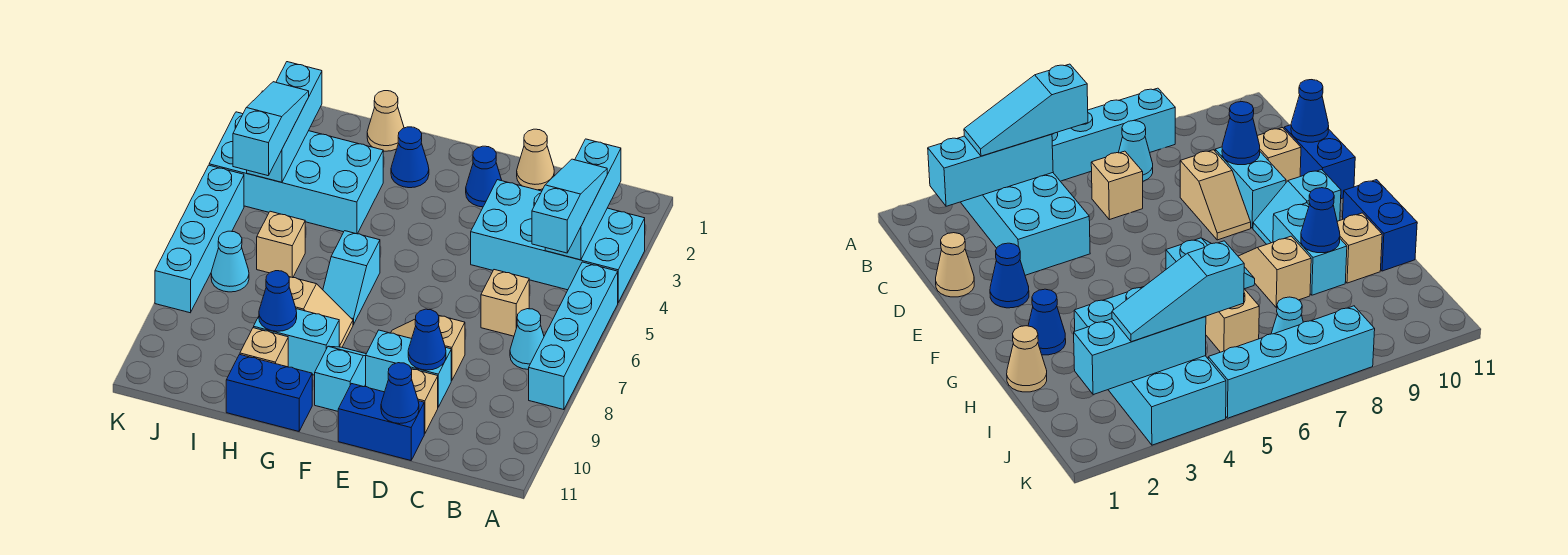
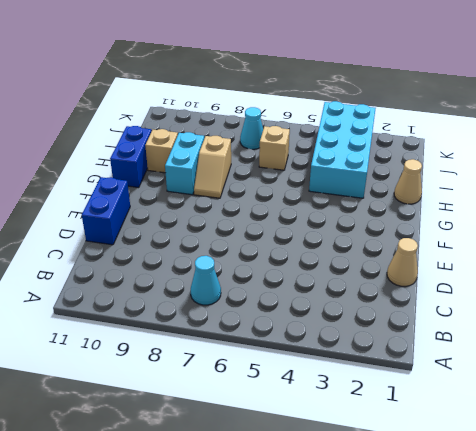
none -> cyan 2x4 brick [471,180,645,302]
none -> cyan 1x4 brick [529,262,618,410]
none -> tan 1x1 brick [481,270,529,336]

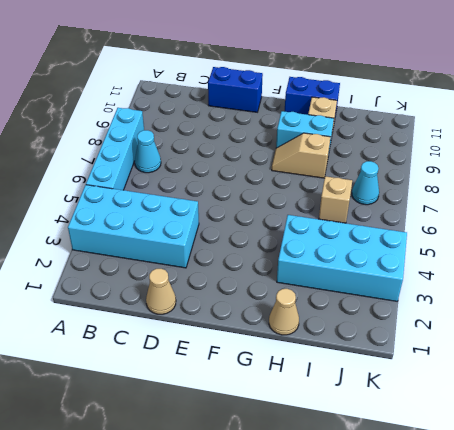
none -> tan 1x1 brick [481,270,529,336]
none -> tan 1x2 slope [391,316,465,381]
none -> cyan 1x2 brick [366,330,451,407]

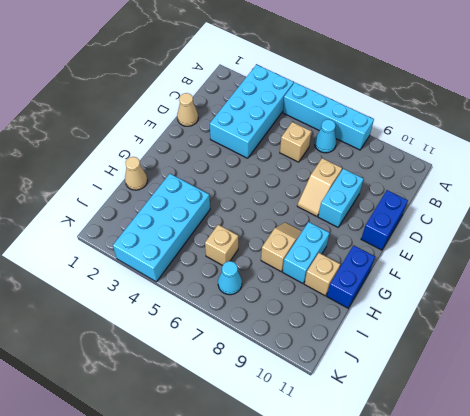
none -> tan 1x1 brick [411,369,438,434]
none -> blue 1x1 cone [466,146,502,207]
none -> cyan 1x2 slope [315,346,366,411]

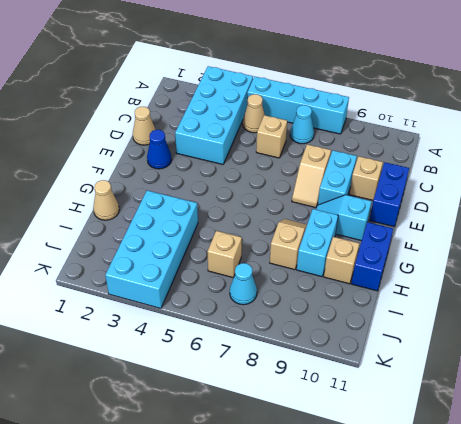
tan 1x1 cone [243,94,265,133] -> none
none -> blue 1x1 cone [391,127,429,188]
none -> cyan 1x2 slope [323,231,380,325]
none -> cyan 1x4 brick [155,165,244,313]

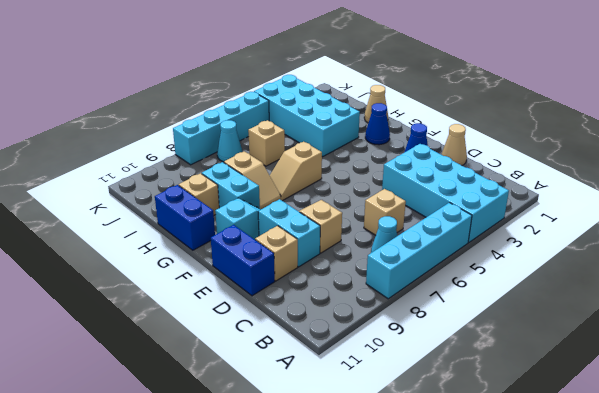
tan 1x2 slope [270,142,322,201] -> cyan 1x2 slope [323,231,380,325]
none -> cyan 1x3 brick [545,139,621,260]
none -> blue 1x1 cone [408,309,446,370]
none -> blue 1x1 cone [381,363,419,424]

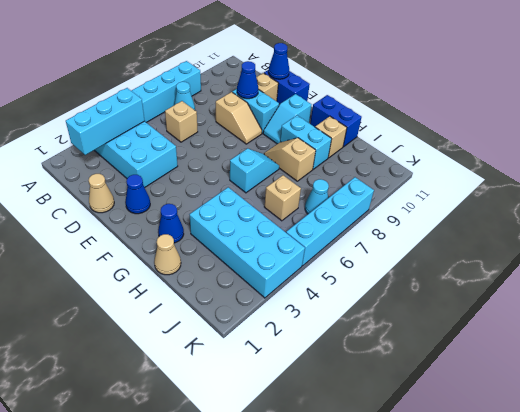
none -> blue 1x1 cone [259,271,297,331]
none -> cyan 1x3 brick [247,62,322,182]
none -> cyan 1x3 slope [532,159,607,253]

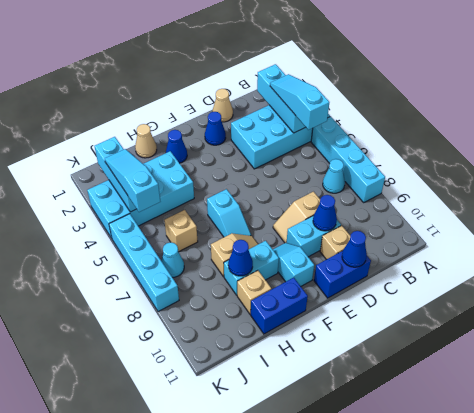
none -> tan 1x1 brick [481,270,529,336]

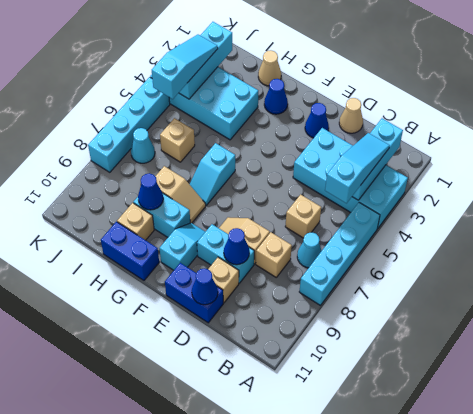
tan 1x1 brick [256,232,292,277] -> none

